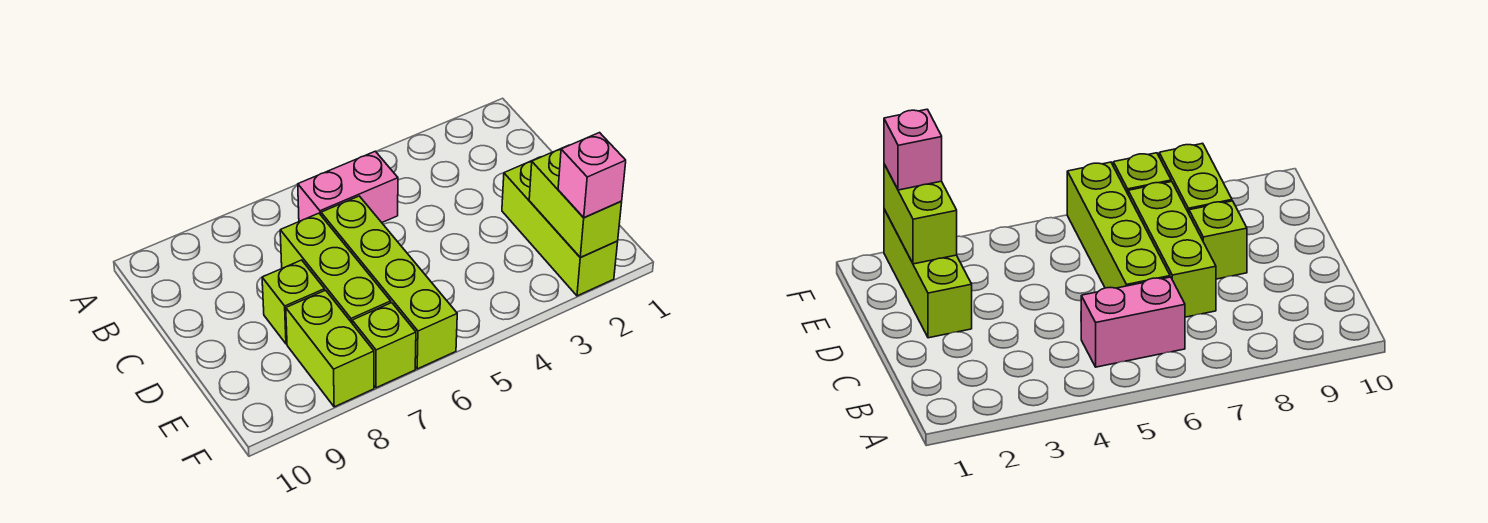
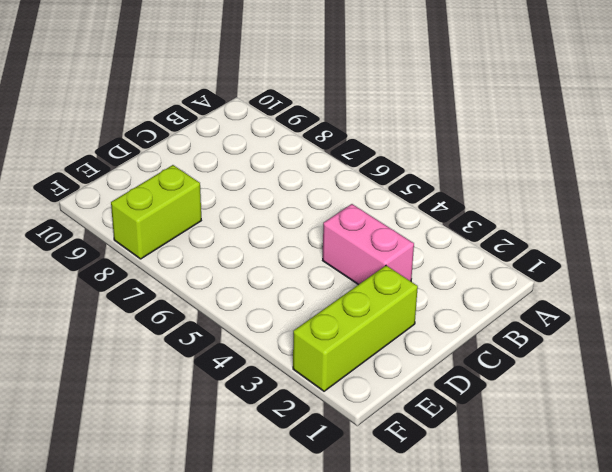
pink 1x2 brick [323,204,414,285] -> pink 1x2 brick moved to [298,151,398,222]
none -> lime 1x4 brick [321,196,457,369]
none -> lime 1x3 brick [280,213,391,323]

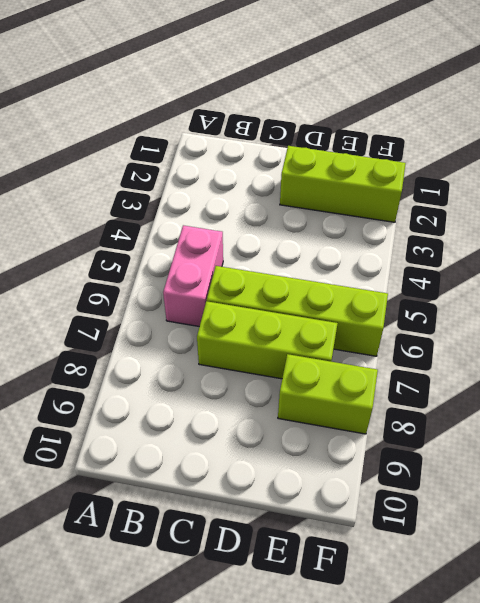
none -> lime 1x1 brick [262,260,325,344]
none -> lime 1x1 brick [352,303,416,388]

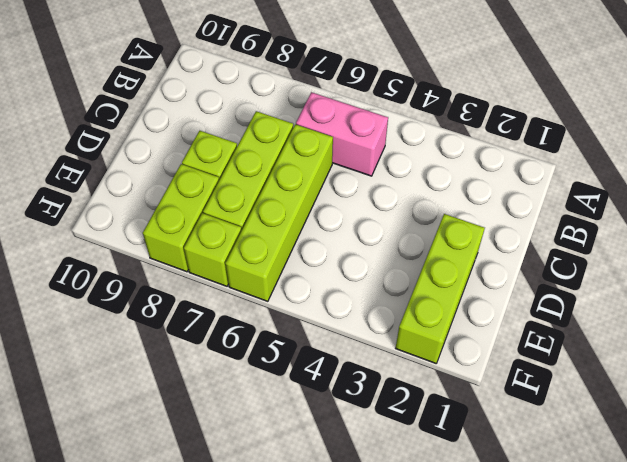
none -> lime 1x2 brick [529,145,622,257]
none -> pink 1x1 brick [558,133,626,218]

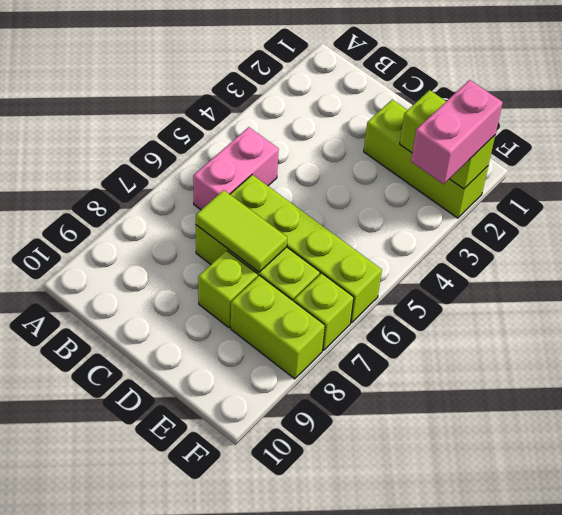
lime 1x2 tile [196,190,287,272] -> none
pink 1x2 brick [411,80,503,184] -> pink 1x1 brick [558,133,626,218]

